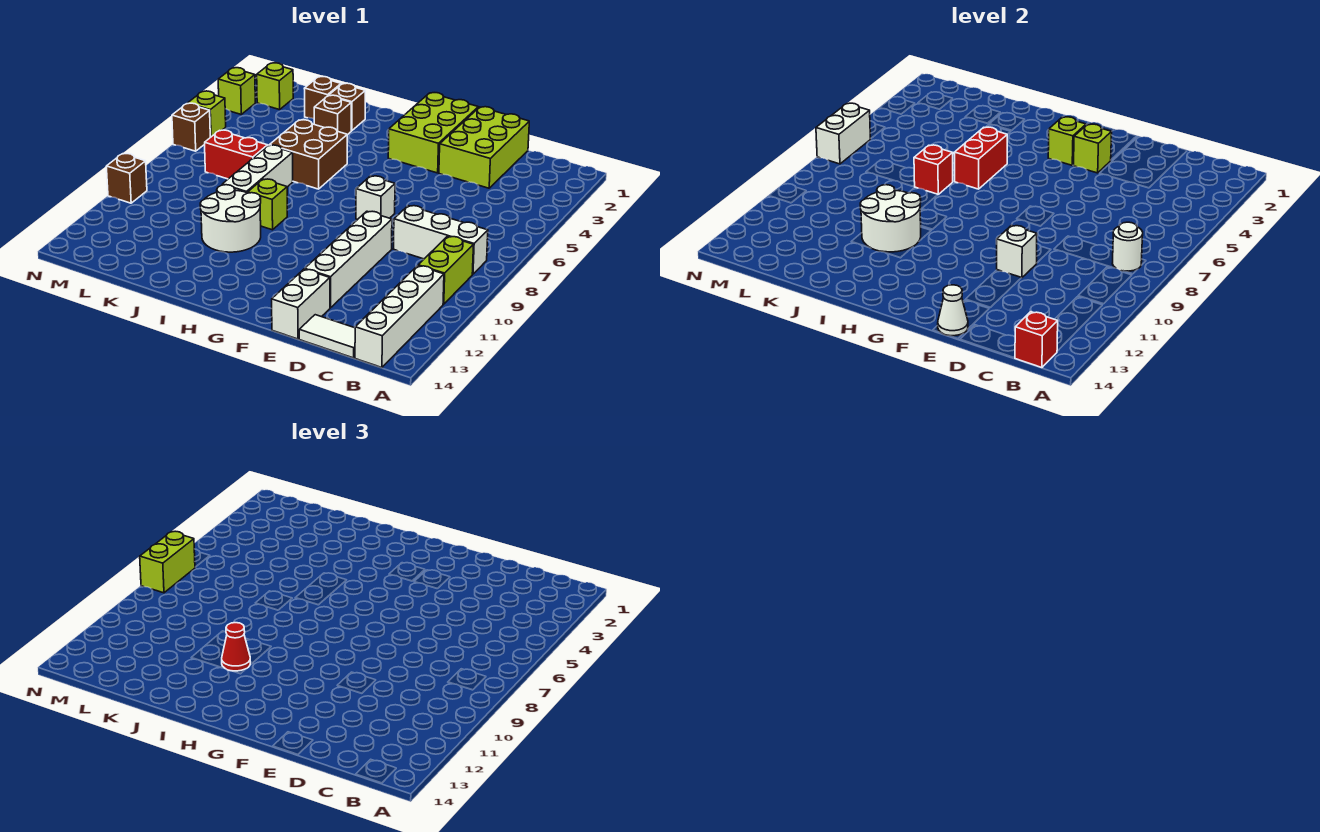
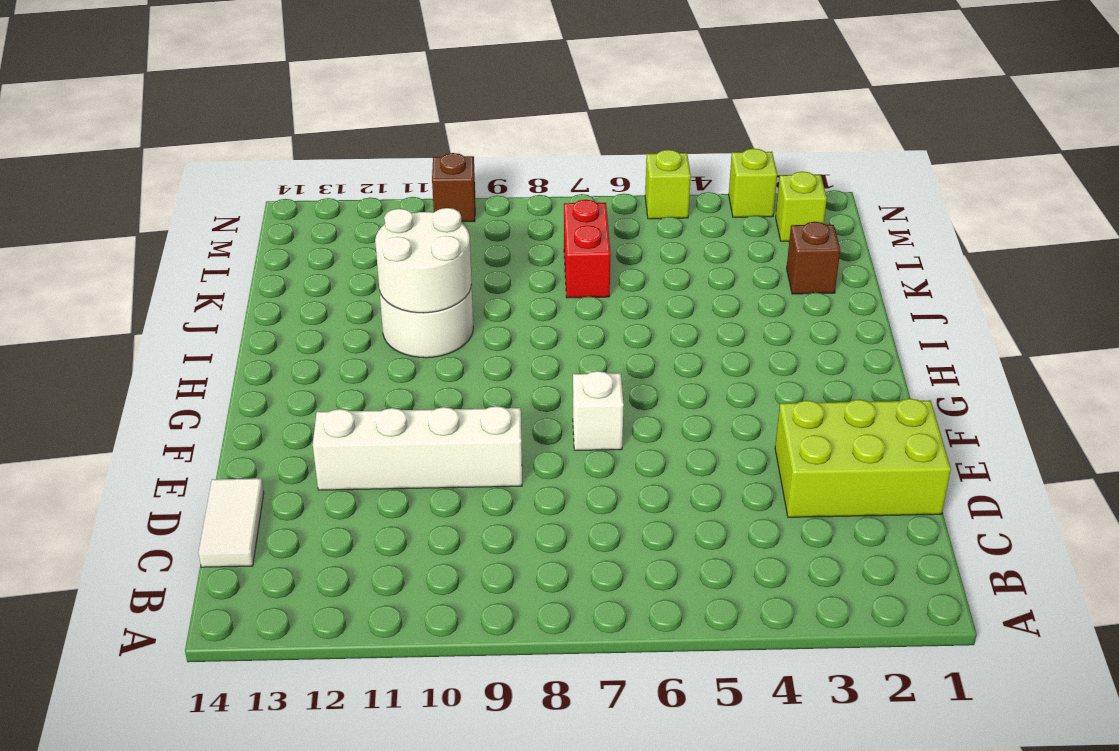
none -> white 1x3 brick [394,206,488,274]
none -> lime 1x2 brick [418,236,473,304]
none -> white 1x4 brick [355,266,444,368]
none -> white 1x2 brick [272,269,330,339]

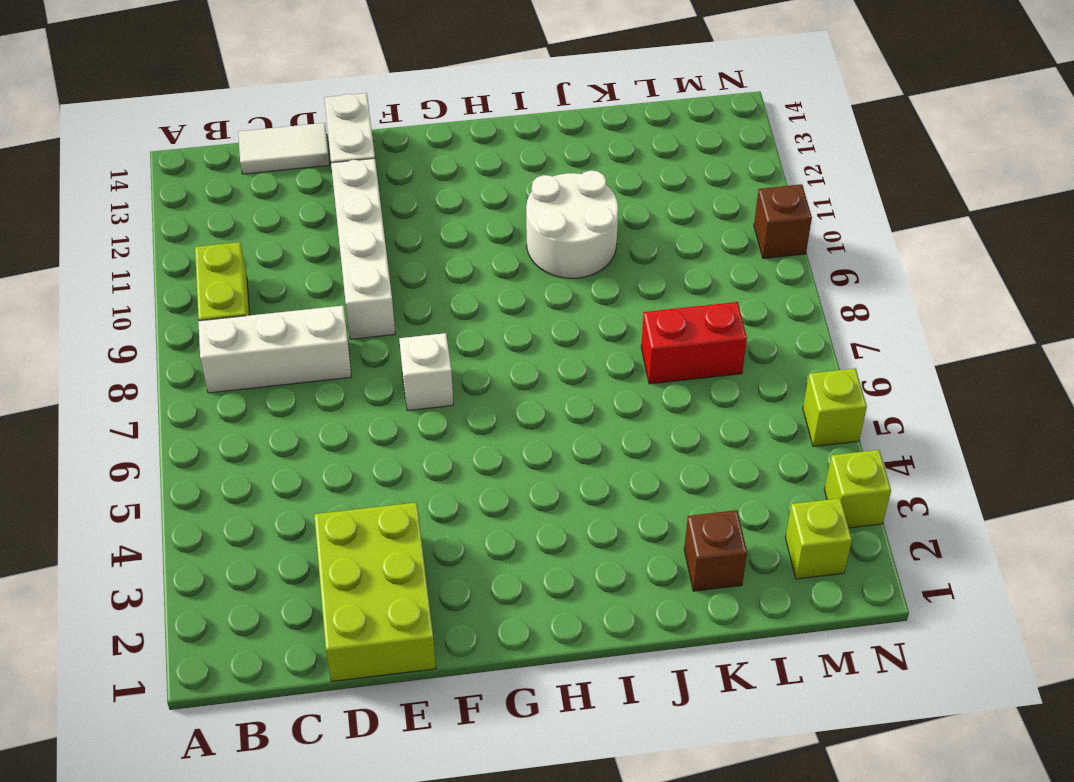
none -> white 1x4 brick [355,266,444,368]
none -> lime 2x3 brick [388,93,478,173]
none -> brown 2x2 brick [269,120,347,189]
none -> lime 1x1 brick [248,179,287,230]

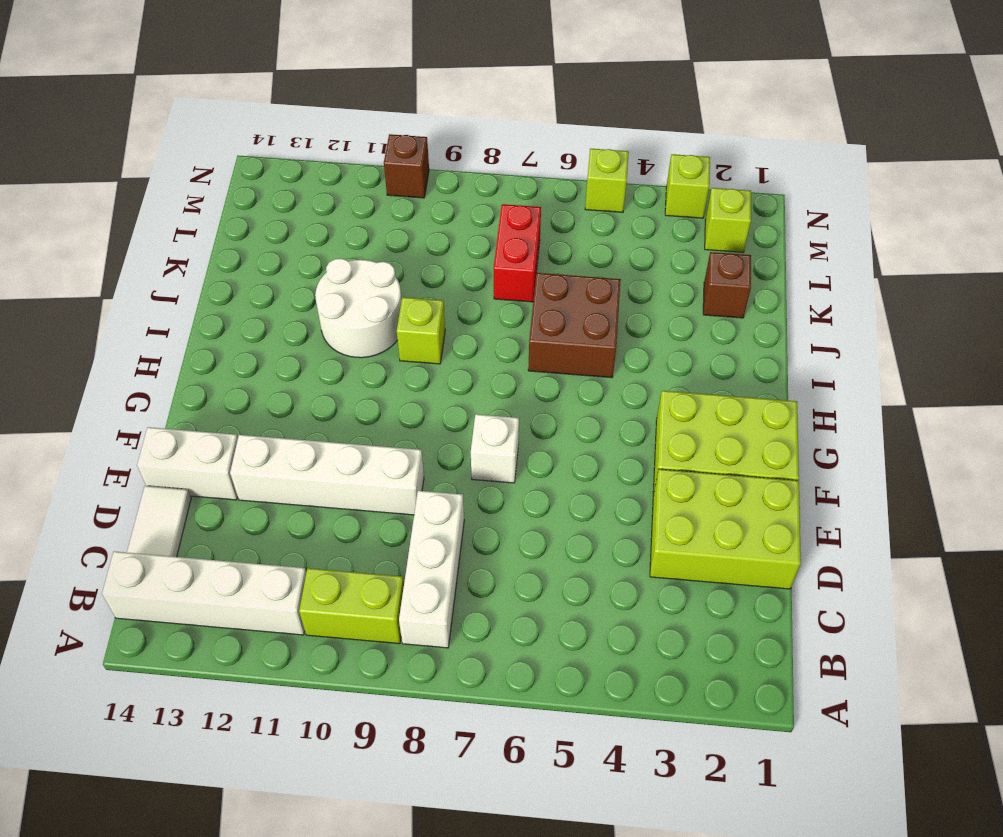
none -> brown 1x1 brick [329,83,365,131]
none -> brown 1x1 brick [314,95,351,135]
none -> white 1x3 brick [222,145,293,193]
none -> brown 1x1 brick [172,103,210,151]

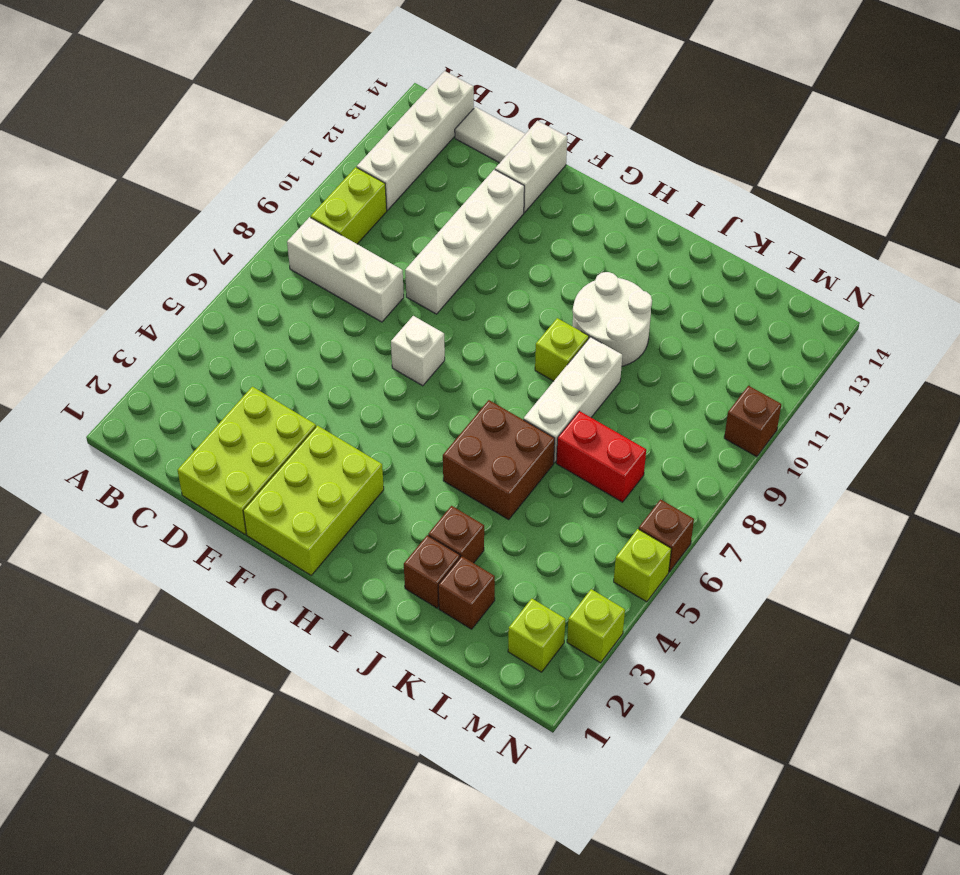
none -> white 1x1 round brick [1112,222,1143,271]
none -> red 1x1 brick [1015,312,1058,368]
none -> white 1x1 brick [996,225,1037,278]
none -> white 1x1 cone [938,285,968,336]

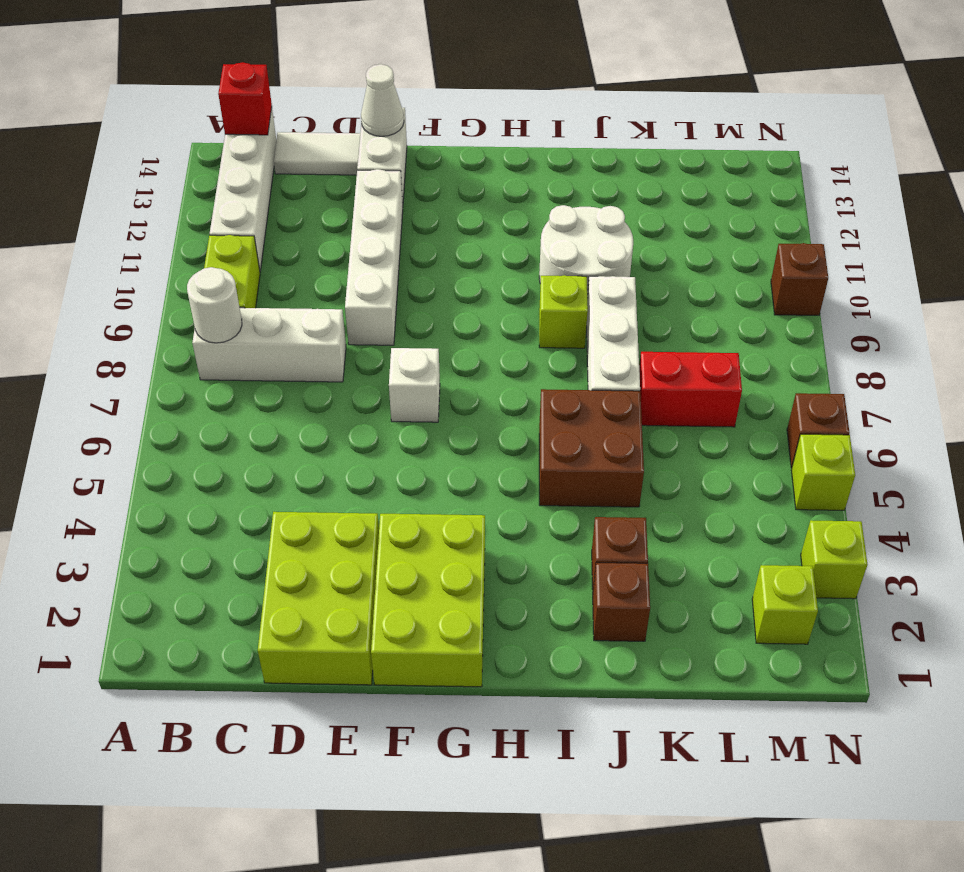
none -> brown 1x1 brick [304,77,341,119]
none -> white 1x1 brick [996,225,1037,278]
none -> lime 1x1 brick [1073,124,1112,173]
none -> lime 1x1 brick [1048,117,1086,165]

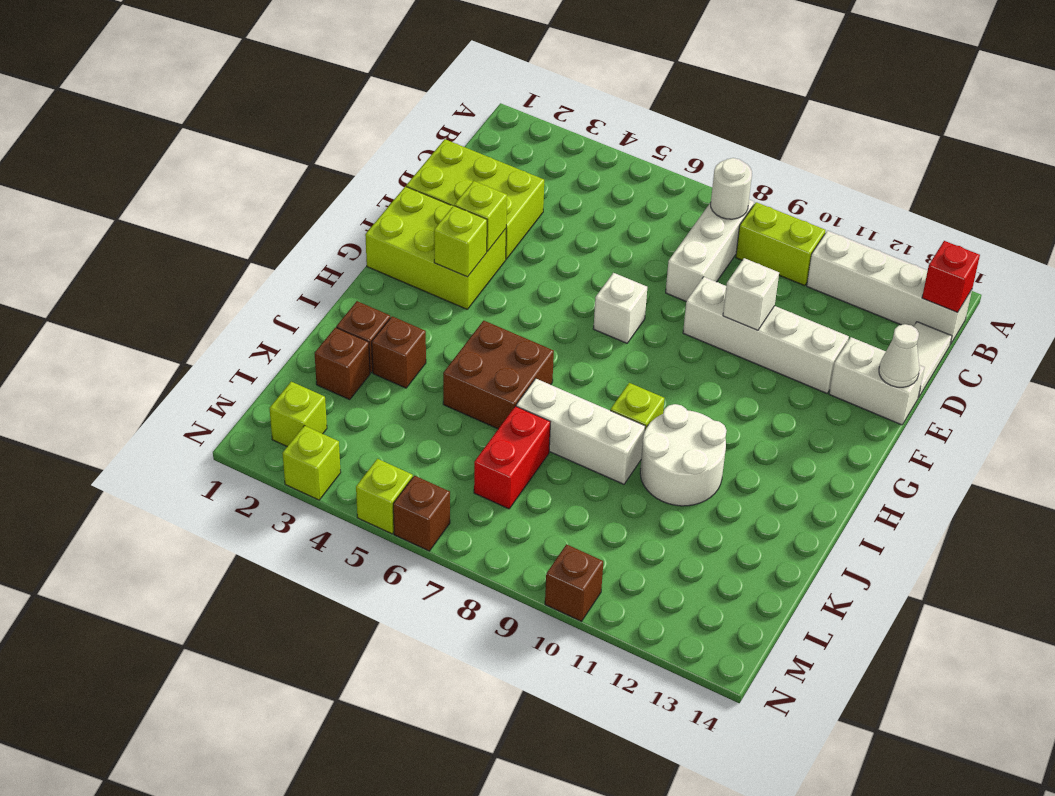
none -> red 1x2 brick [954,127,1007,189]
none -> white 2x2 round brick [860,185,921,252]
none -> red 1x1 brick [914,145,953,194]
none -> white 1x2 brick [816,103,870,164]

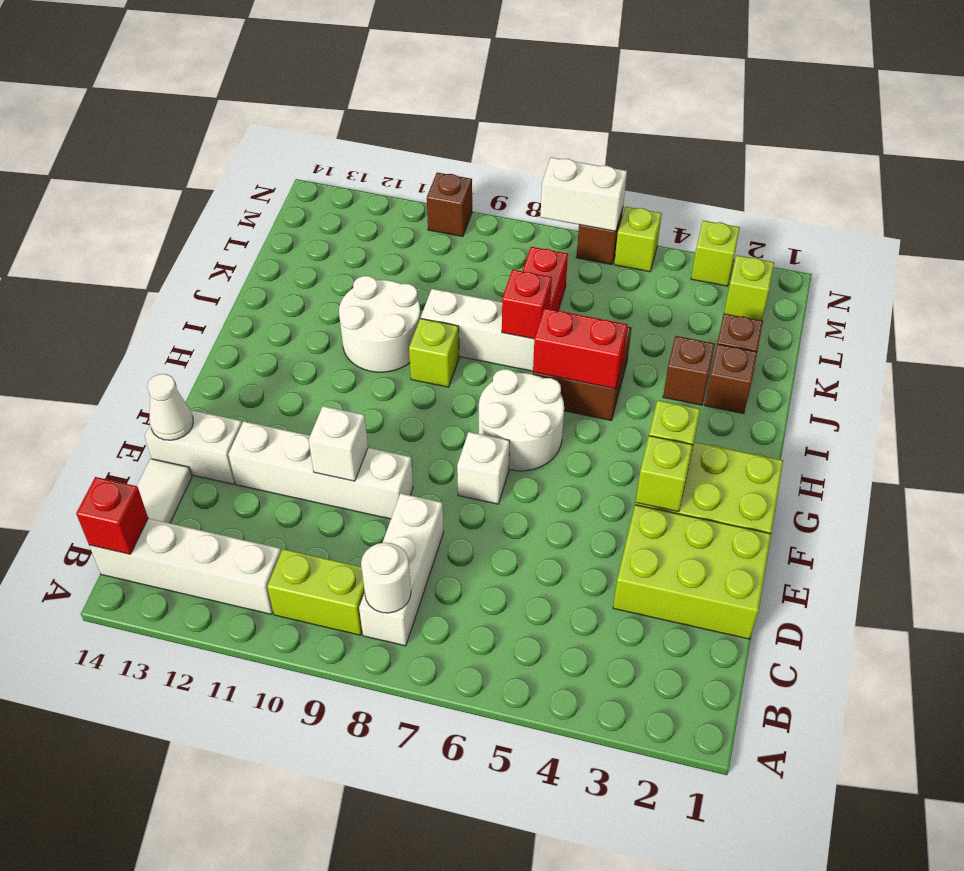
white 2x2 round brick [479,369,564,471] -> white 2x2 round brick moved to [860,185,921,252]
none -> red 1x1 cone [222,623,250,671]
none -> lime 1x2 brick [140,531,195,593]

